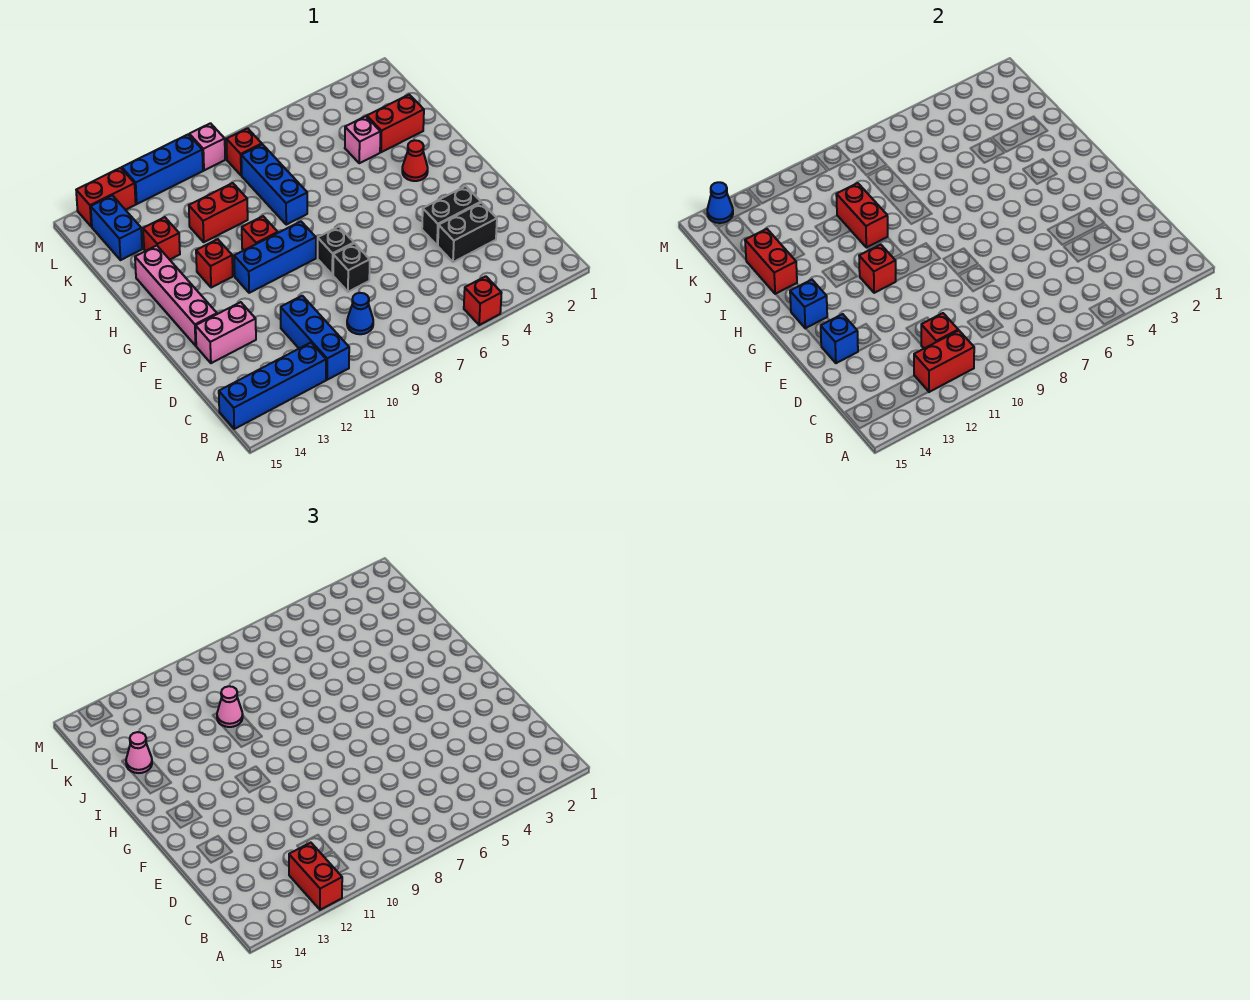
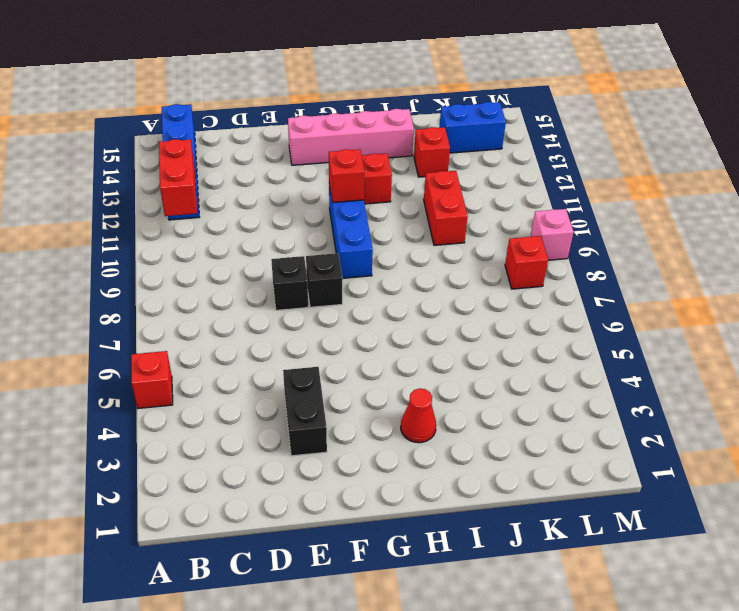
none -> blue 1x3 brick [281,296,349,380]
none -> blue 1x1 cone [347,293,373,334]
none -> black 1x2 brick [438,203,497,262]
none -> pink 1x2 brick [196,302,256,363]

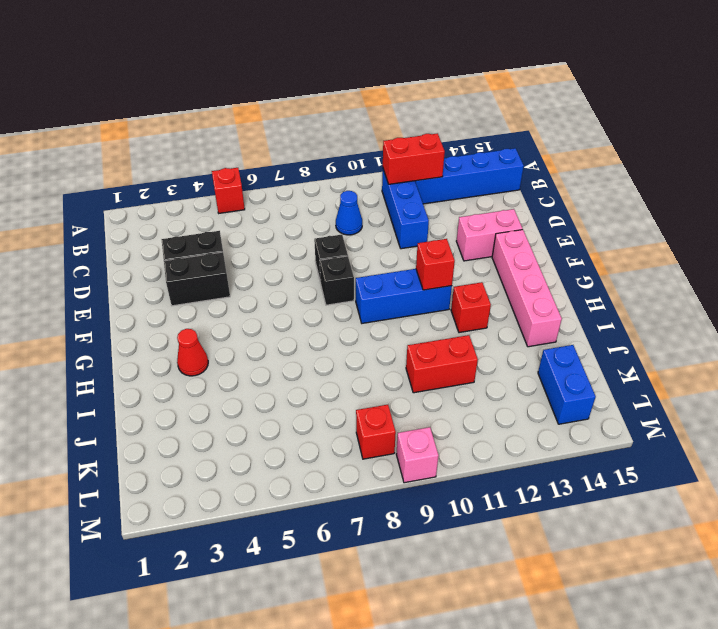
none -> red 1x1 brick [242,216,278,250]
none -> blue 1x3 brick [241,144,307,225]
none -> red 1x2 brick [367,95,424,152]
none -> pink 1x1 brick [345,116,380,163]

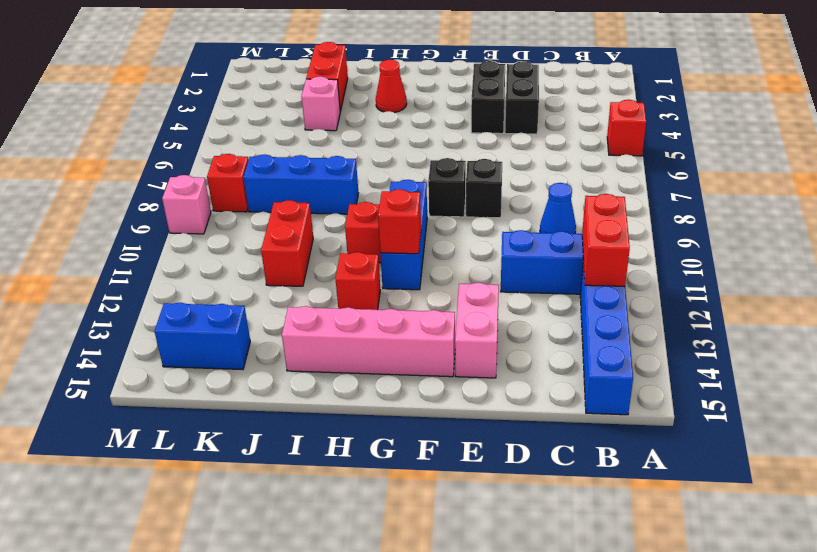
none -> red 1x1 brick [143,217,180,260]
none -> blue 1x3 brick [122,134,203,204]
none -> red 1x2 brick [76,168,136,227]
none -> red 1x1 brick [921,313,958,348]

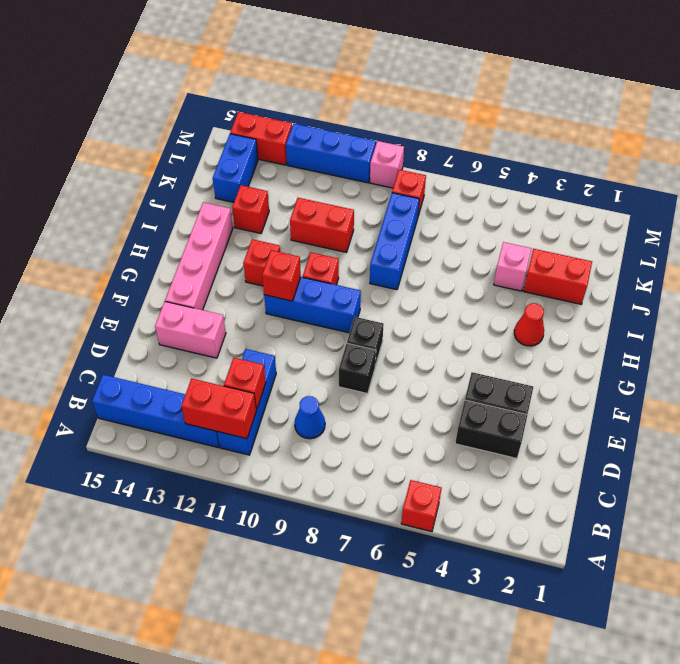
none -> blue 1x1 brick [821,314,858,363]
none -> blue 1x1 brick [790,280,827,328]
none -> red 1x2 brick [836,183,888,247]
none -> red 1x2 brick [745,229,797,294]

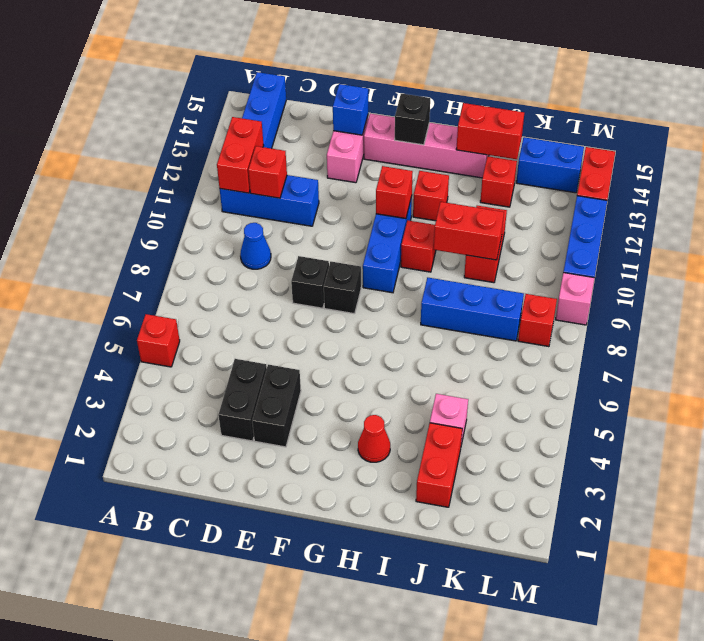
black 1x1 brick [395,94,430,145] -> blue 1x1 brick [790,280,827,328]
none -> blue 1x1 cone [707,182,733,223]
none -> red 1x2 brick [289,843,342,910]
none -> pink 1x1 cone [217,686,243,727]
none -> pink 1x1 cone [126,732,152,773]

